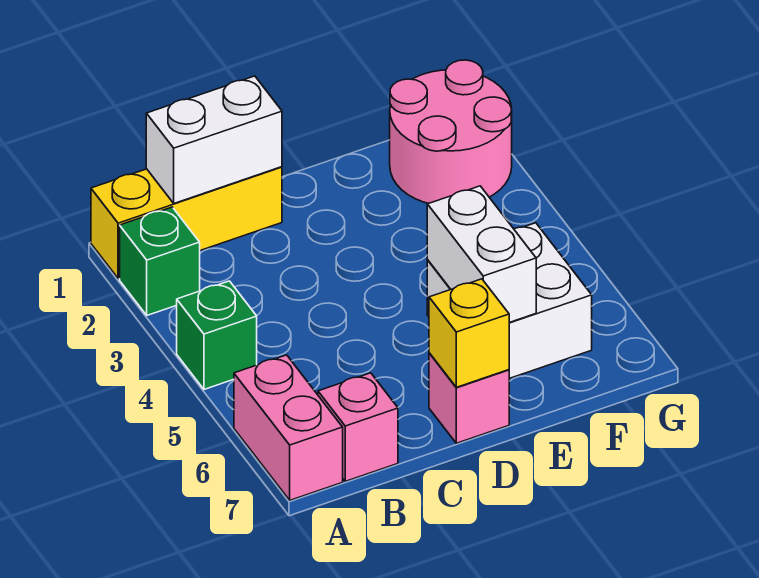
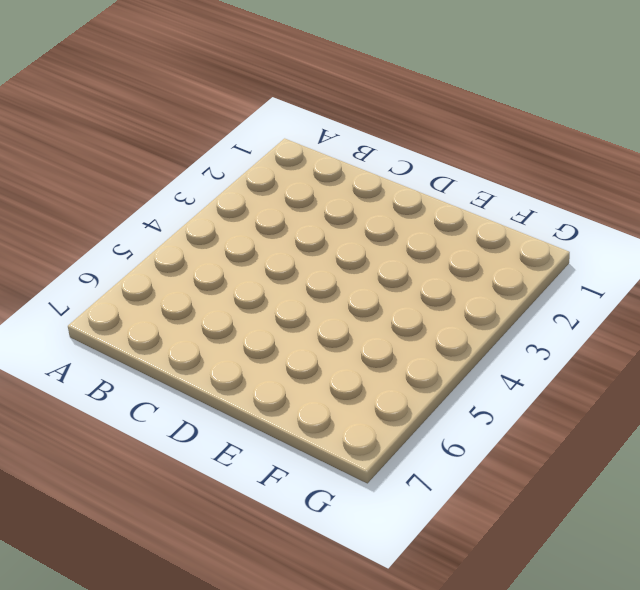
none -> yellow 1x3 brick [91,167,282,279]
none -> green 1x1 brick [120,207,200,315]

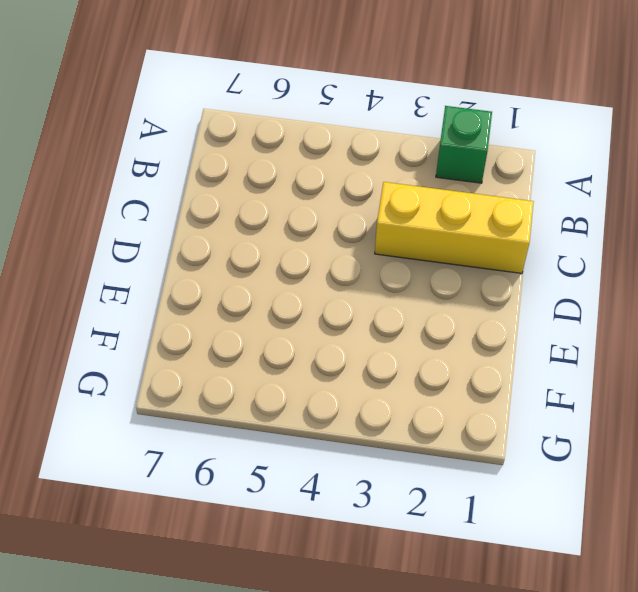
yellow 1x3 brick [375,182,534,273] -> yellow 1x3 brick turned to [91,167,282,279]
none -> green 1x1 brick [177,281,257,389]
none -> pink 1x2 brick [234,355,343,500]

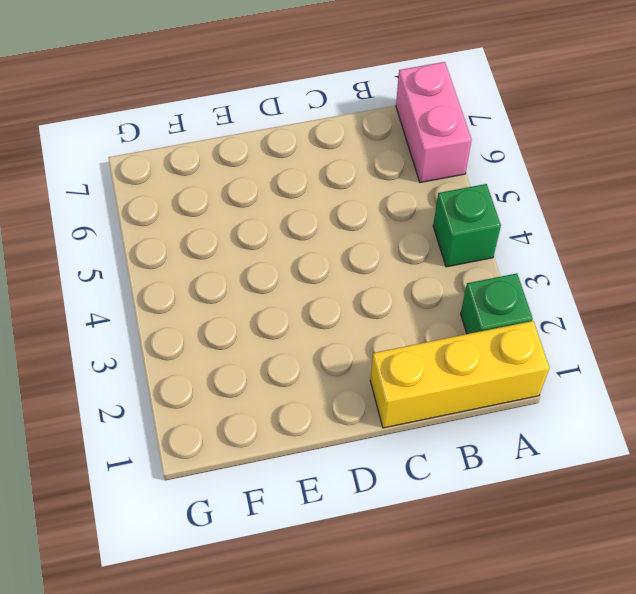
none -> pink 1x1 brick [318,373,398,481]
none -> pink 1x1 brick [429,353,509,443]

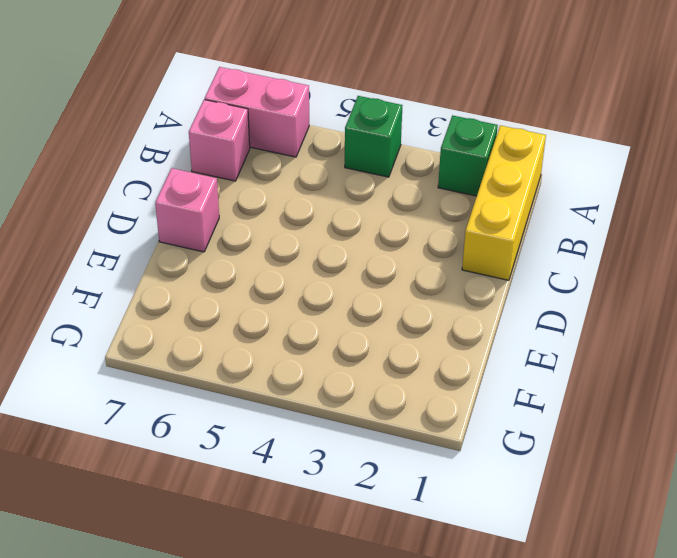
none -> white 2x2 brick [427,223,592,378]
none -> pink 2x2 round brick [390,60,512,203]

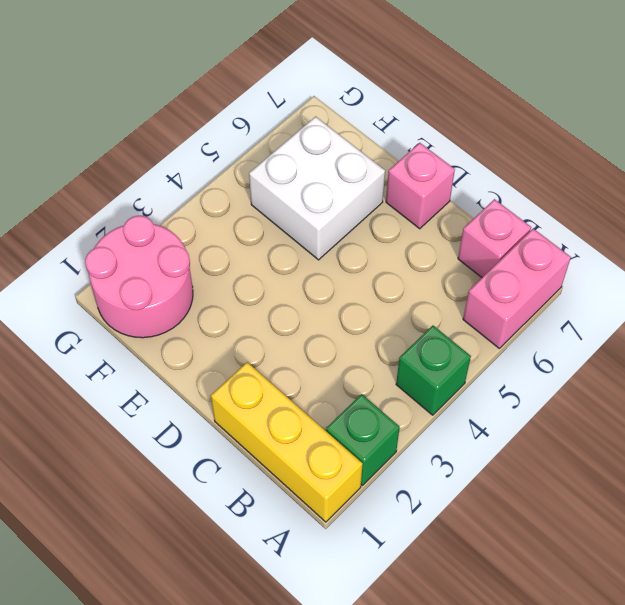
none -> white 1x2 brick [146,76,282,203]
none -> yellow 1x1 brick [429,279,509,387]

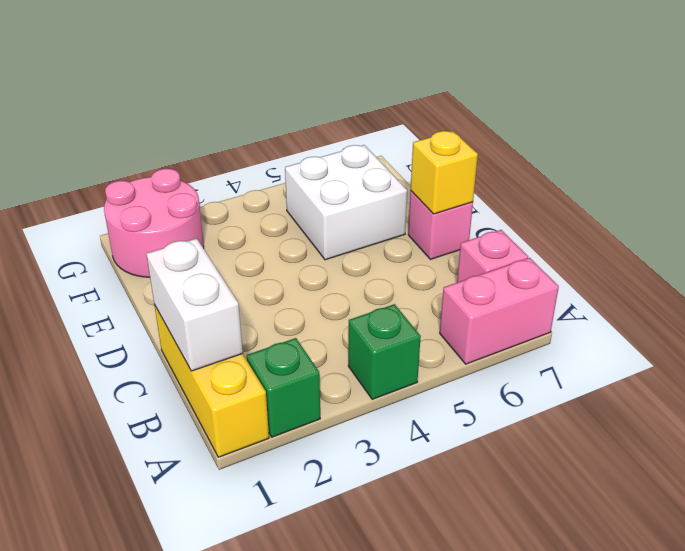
none -> white 1x2 brick [427,186,536,323]

